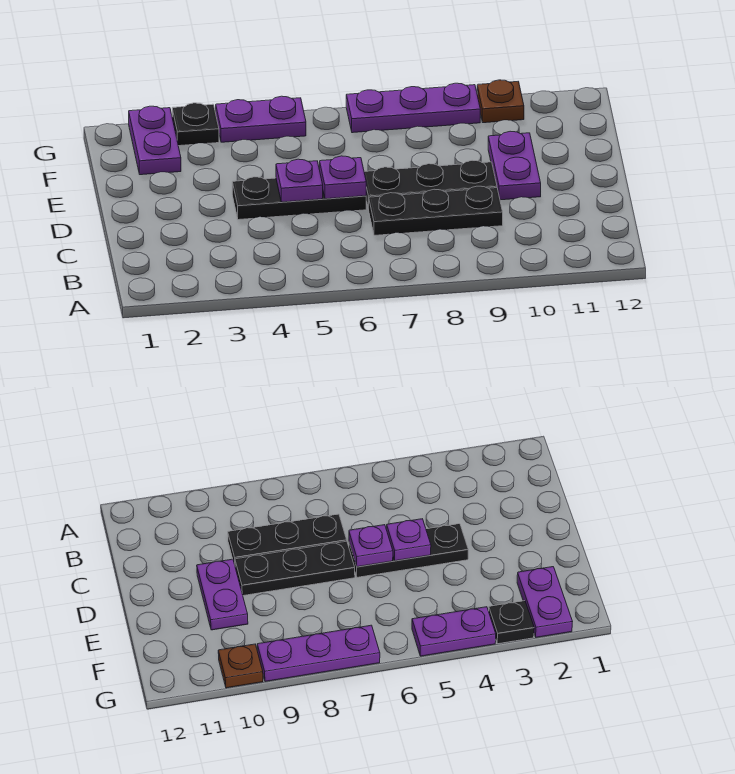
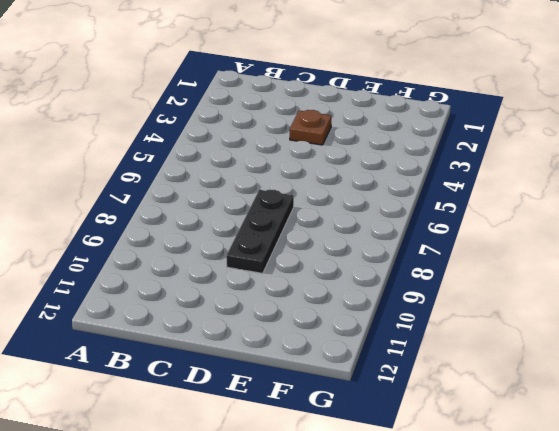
brown 1x1 plate [290,110,331,145] -> brown 1x1 plate moved to [477,80,524,123]
none -> black 1x3 plate [369,186,503,235]
none -> black 1x3 plate [232,177,366,220]

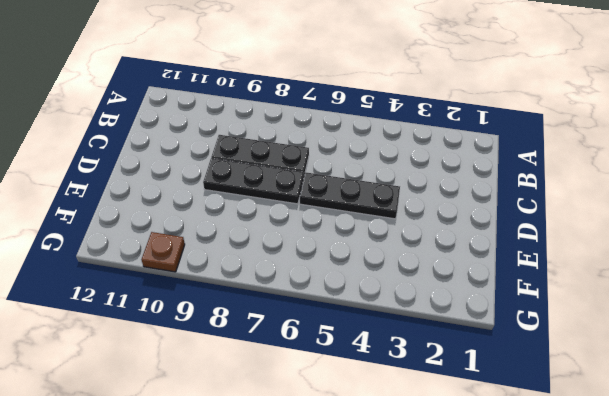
none -> purple 1x2 plate [488,131,541,200]
none -> purple 1x2 plate [129,106,181,175]

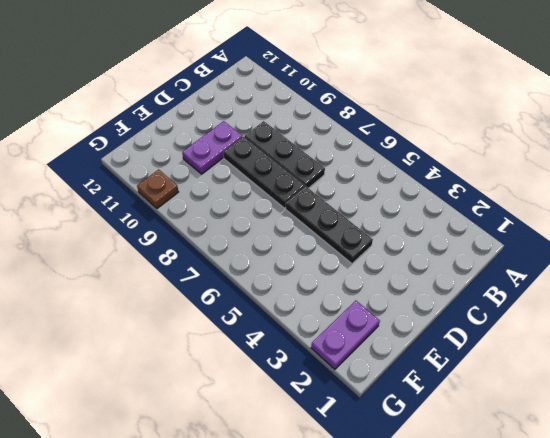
none -> black 1x1 plate [172,103,219,146]
none -> purple 1x2 plate [216,96,306,142]

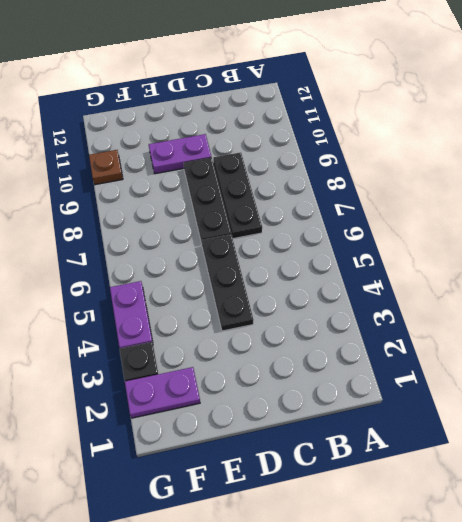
none -> purple 1x3 plate [346,83,480,133]
none -> purple 1x1 plate [276,159,323,202]

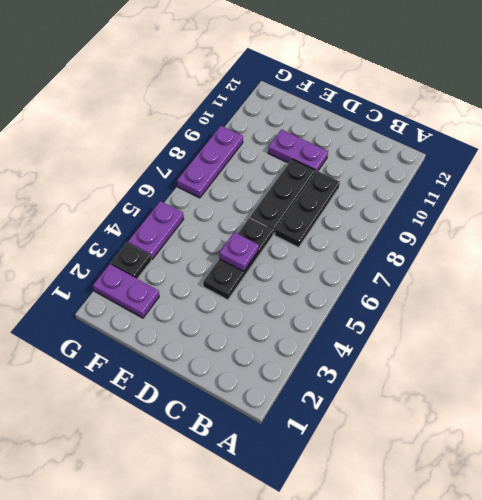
none -> brown 1x1 plate [477,80,524,123]
none -> purple 1x1 plate [320,156,366,199]

